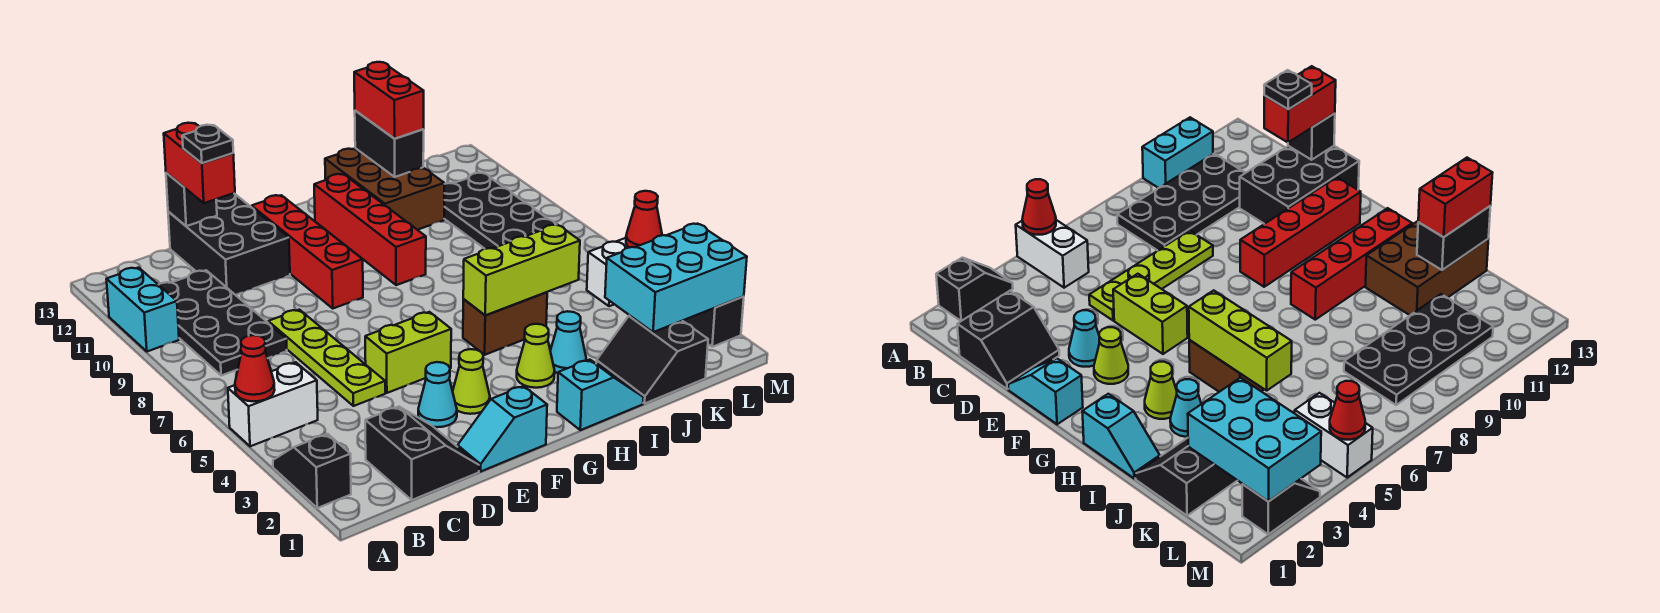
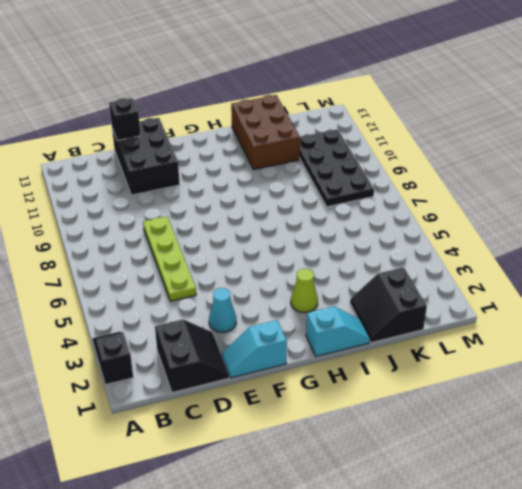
none -> white 1x2 brick [228,362,318,446]
none -> cyan 1x2 brick [106,268,179,352]
none -> black 2x4 plate [159,270,287,375]
none -> lime 1x2 brick [365,312,451,393]

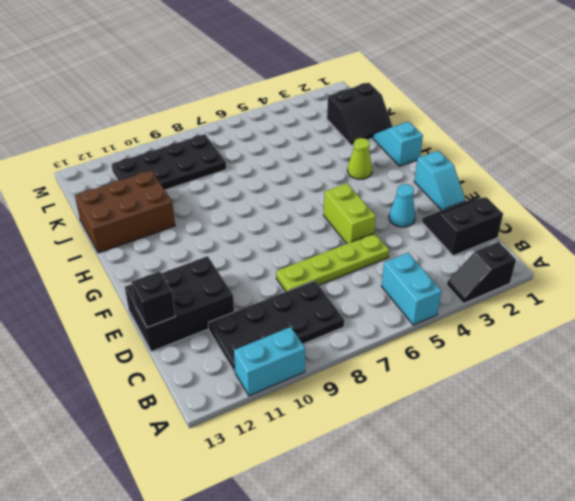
cyan 1x2 brick [382,253,442,325] -> white 1x2 brick [228,362,318,446]
none -> lime 1x1 cone [453,349,490,414]
none -> red 1x4 brick [252,195,363,308]
none -> brown 1x2 brick [463,292,547,355]
none -> red 1x4 brick [314,174,426,285]

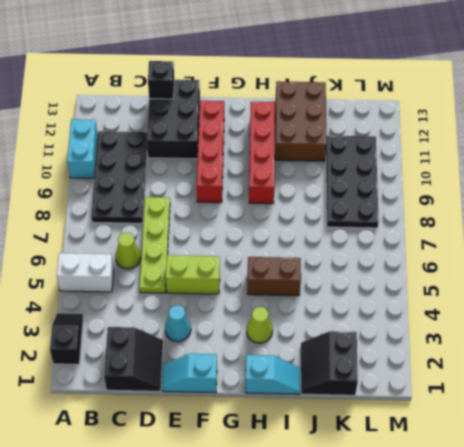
lime 1x1 cone [115,232,141,269] -> lime 1x1 cone moved to [453,349,490,414]
none -> cyan 1x1 cone [550,311,586,373]
none -> white 1x2 brick [587,238,629,306]
none -> black 1x2 slope [683,296,744,347]
none -> red 1x1 cone [235,335,275,401]

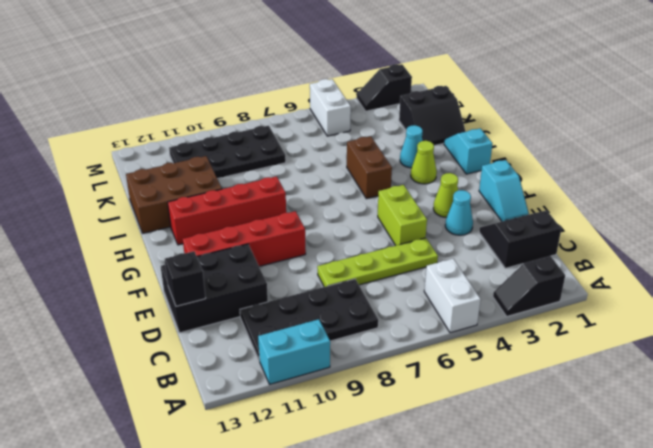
none -> red 1x1 cone [235,335,275,401]
none -> lime 1x3 brick [463,225,580,315]
none -> black 1x2 brick [355,111,424,177]
none -> cyan 2x3 brick [605,224,747,332]

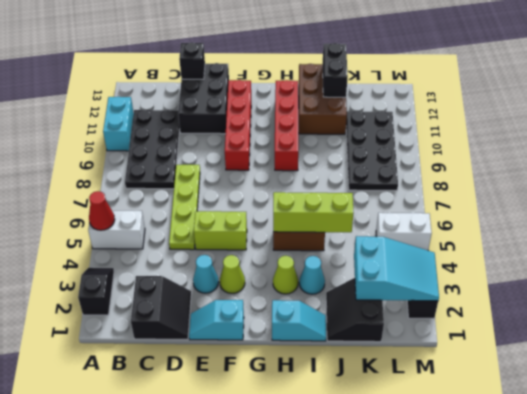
cyan 2x3 slope [354,236,439,301] -> cyan 2x3 brick [605,224,747,332]
none -> red 1x1 cone [626,191,662,248]
none -> red 1x2 brick [164,123,235,203]
none -> red 1x2 brick [354,62,424,139]
none -> black 1x1 plate [182,125,233,163]

